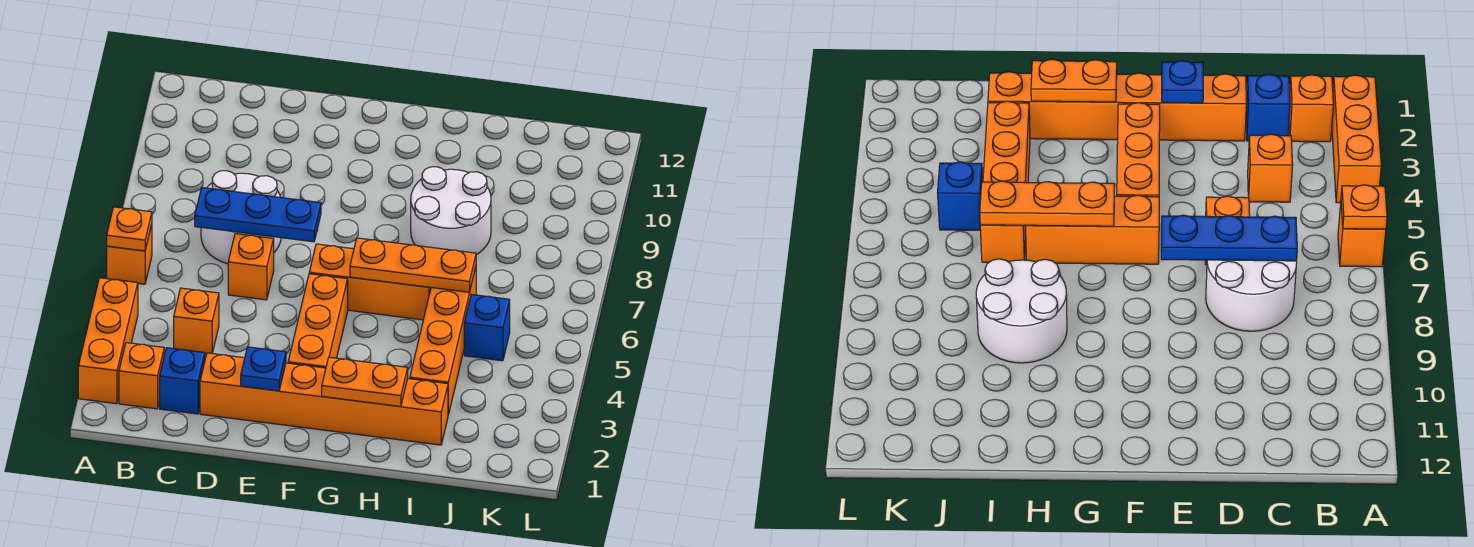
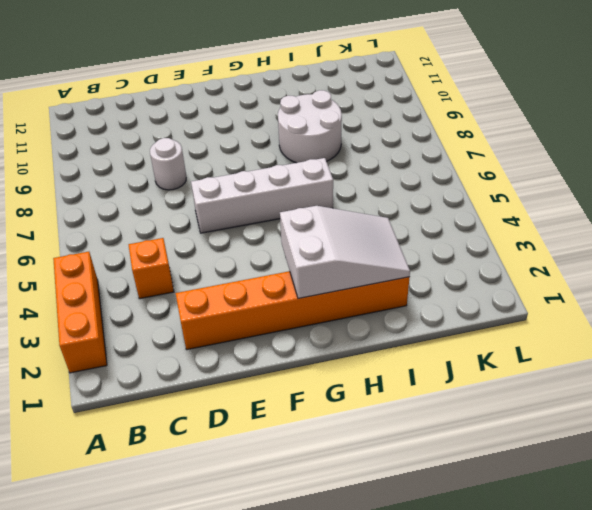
white 1x1 round brick [150,138,186,190] -> white 2x2 round brick [201,171,281,264]
white 1x4 brick [191,158,333,233] -> orange 1x3 brick [309,244,431,320]
white 2x3 slope [280,206,410,299] -> orange 1x2 plate [322,357,408,407]
none -> orange 1x1 brick [107,224,152,284]
none -> orange 1x1 brick [119,343,164,409]
none -> blue 1x1 brick [160,348,205,414]

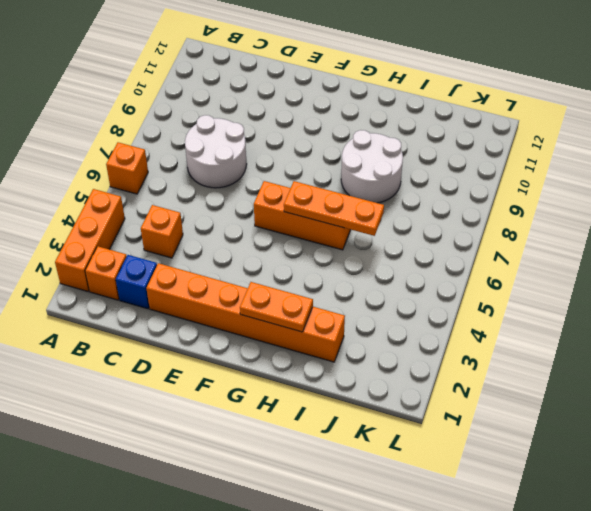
none -> orange 1x1 brick [228,234,274,300]
none -> orange 1x3 brick [288,274,348,368]
none -> orange 1x4 brick [410,267,476,415]

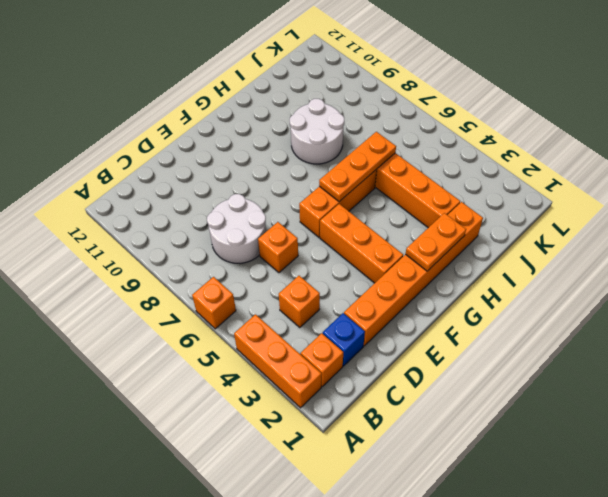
none -> blue 1x1 brick [464,294,510,361]
none -> orange 1x1 plate [107,207,152,251]
none -> blue 1x3 plate [195,187,321,242]

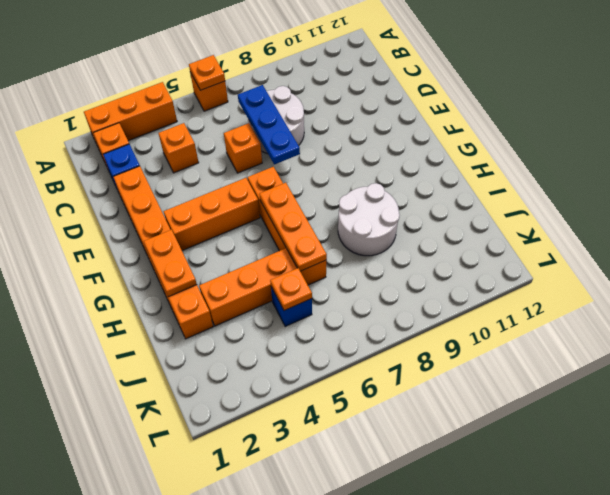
orange 1x1 plate [270,268,312,310] -> none
none -> blue 1x1 plate [241,347,286,391]

